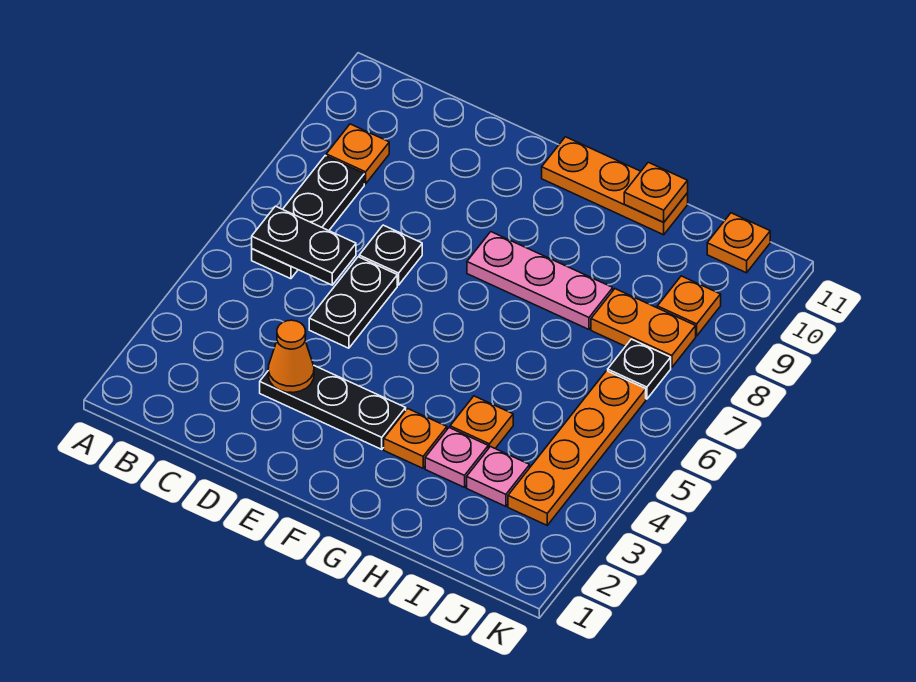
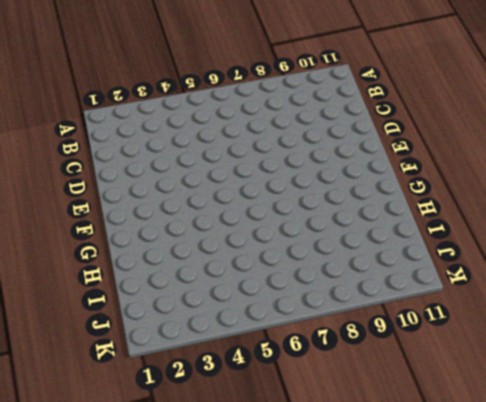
none -> black 1x3 plate [252,156,364,279]
none -> orange 1x1 plate [326,124,389,184]
none -> black 1x3 plate [260,366,406,449]

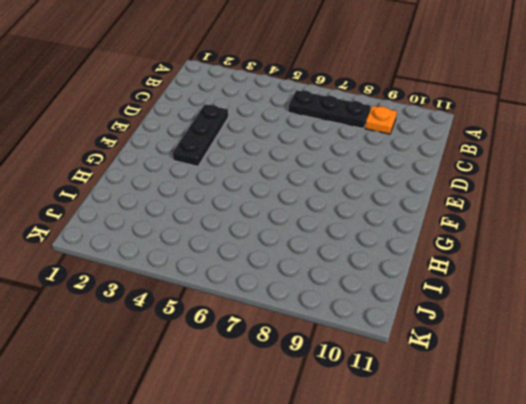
none -> black 1x2 plate [309,257,397,348]
none -> black 1x1 plate [359,225,422,285]
none -> pink 1x3 plate [467,232,613,329]

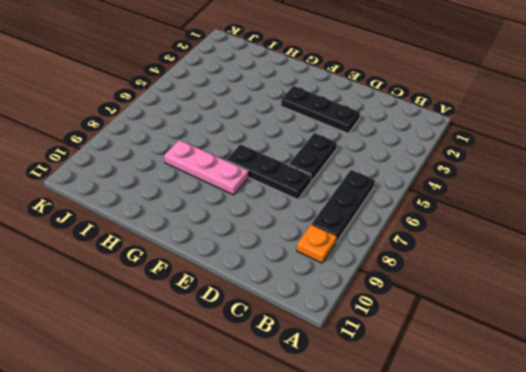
black 1x3 plate [226,144,311,199] -> black 1x1 plate [359,225,422,285]
none -> orange 1x3 plate [542,137,688,235]
none -> orange 1x1 plate [384,409,447,468]
none -> pink 1x1 plate [425,428,488,487]

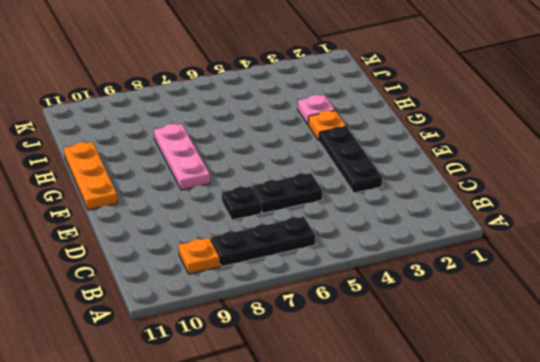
none -> orange 1x1 plate [450,396,513,449]
none -> pink 1x1 plate [467,447,530,506]
none -> orange 1x2 plate [591,289,696,368]

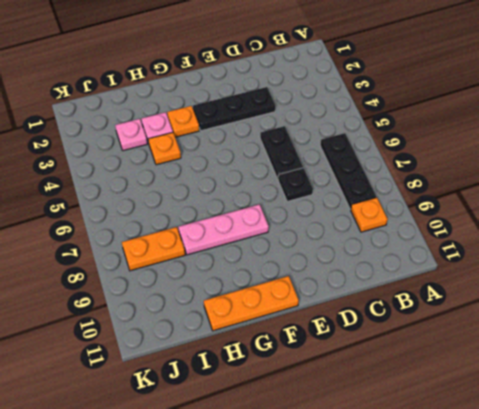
none -> orange 1x4 plate [508,371,646,525]
none -> black 1x1 plate [608,339,671,399]
none -> orange 1x1 plate [657,276,721,336]

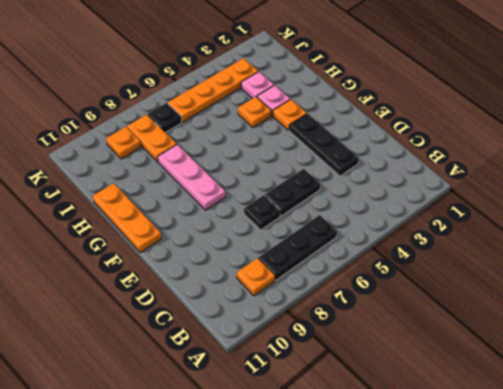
none -> orange 1x1 plate [707,213,770,273]
none -> black 1x2 plate [252,206,356,285]
none -> orange 1x1 cone [268,320,314,393]

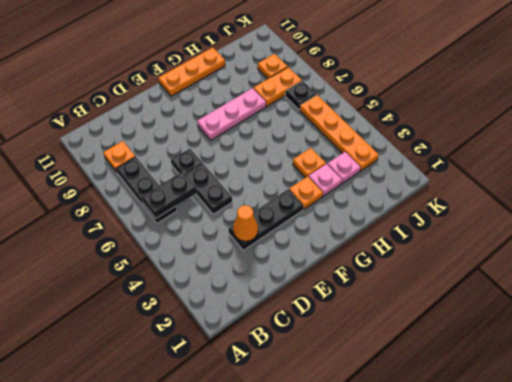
none -> orange 1x1 plate [707,213,770,273]
none -> orange 1x1 plate [624,162,688,222]

